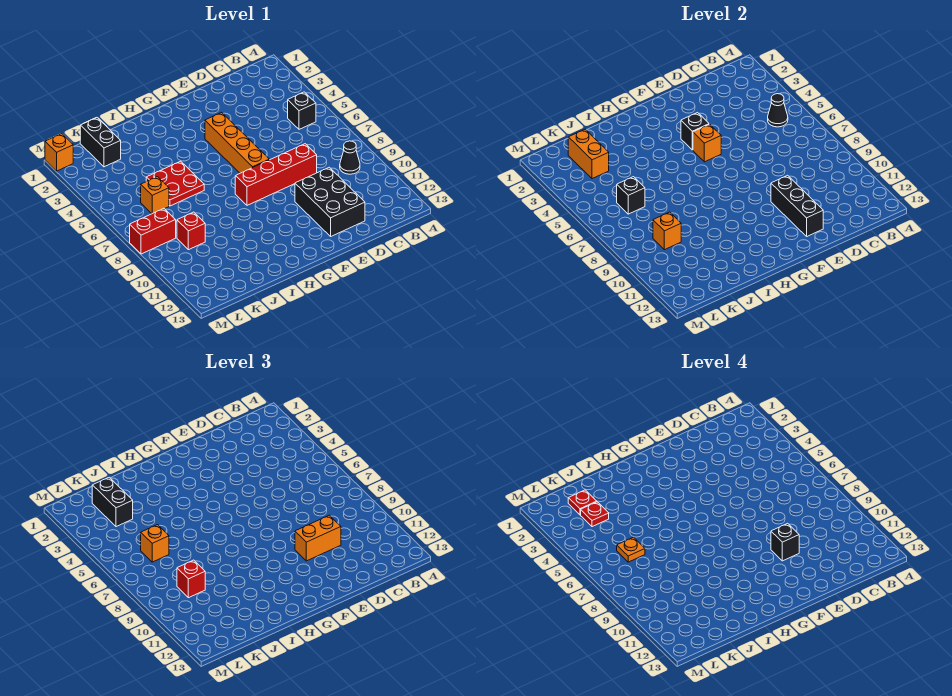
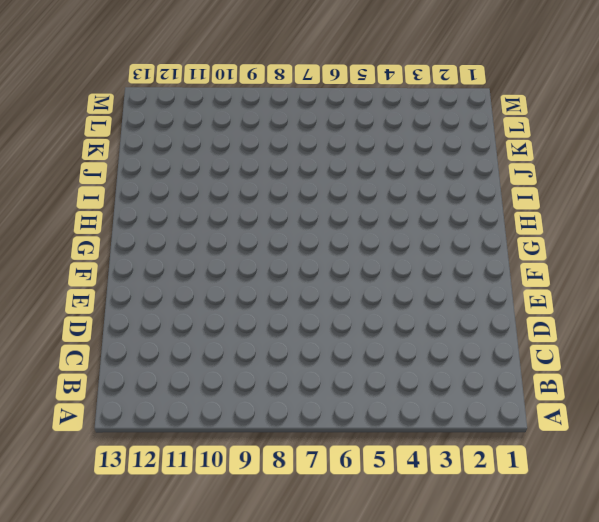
none -> black 1x1 brick [288,92,316,129]
none -> black 1x1 cone [340,141,360,174]
none -> red 1x4 brick [235,144,317,205]

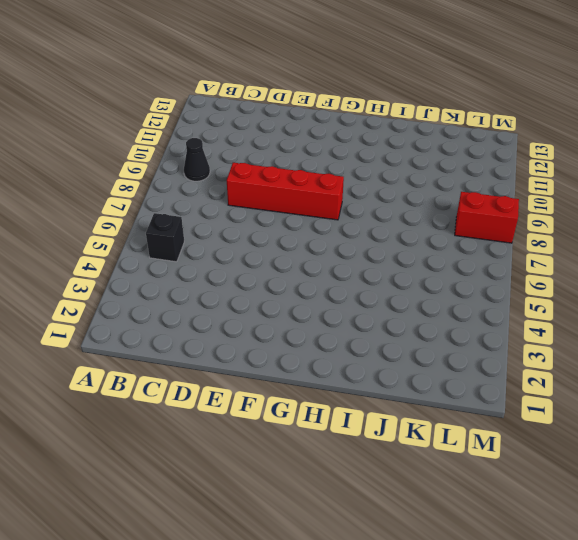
none -> black 2x3 brick [295,167,365,236]
none -> orange 1x4 brick [205,113,269,173]
none -> red 2x2 plate [146,161,204,206]

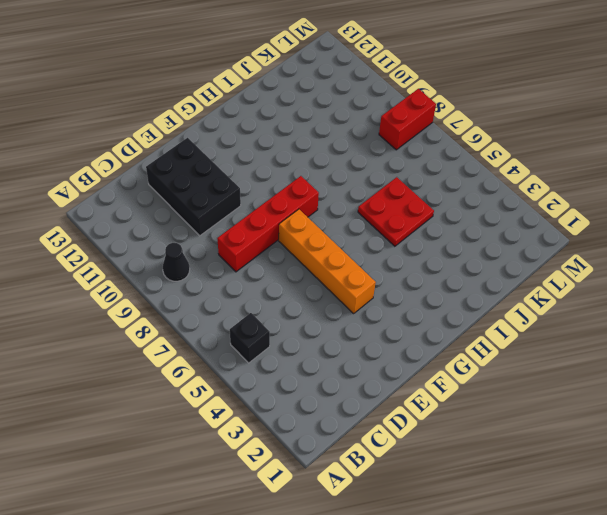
none -> black 1x2 brick [80,118,121,167]
none -> orange 1x1 brick [141,177,169,214]
none -> red 1x1 brick [177,212,205,250]

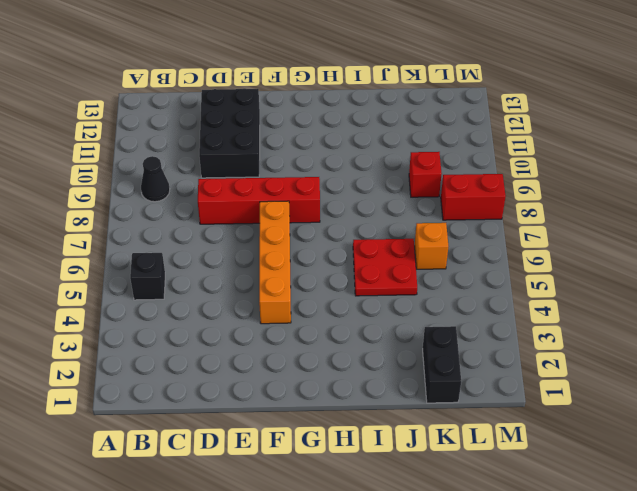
none -> orange 1x1 brick [45,134,73,171]
none -> black 1x1 cone [768,94,788,127]
none -> black 1x3 brick [771,175,823,236]

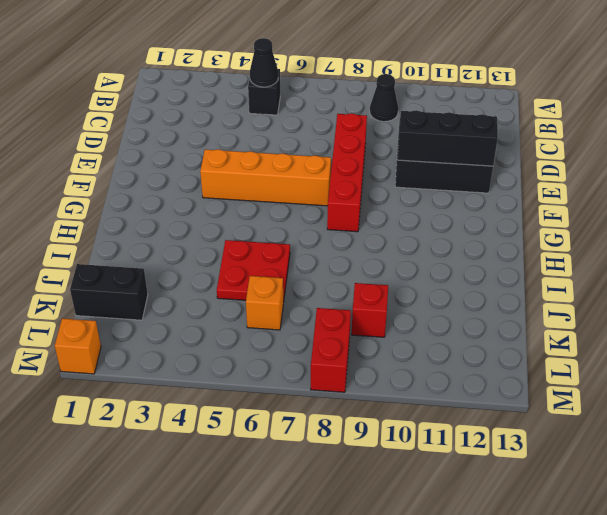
none -> black 1x1 brick [681,113,709,150]
none -> orange 1x1 brick [693,124,721,162]
none -> orange 1x2 brick [568,129,609,179]

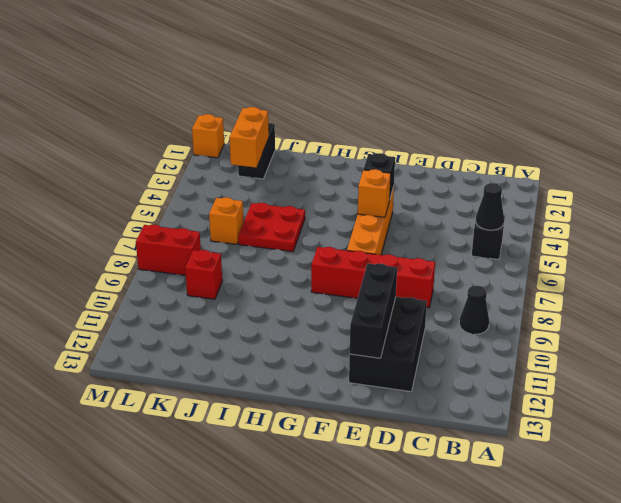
none -> black 1x1 brick [617,177,645,214]
none -> orange 1x1 brick [653,212,681,250]
none -> orange 1x2 brick [295,515,341,561]

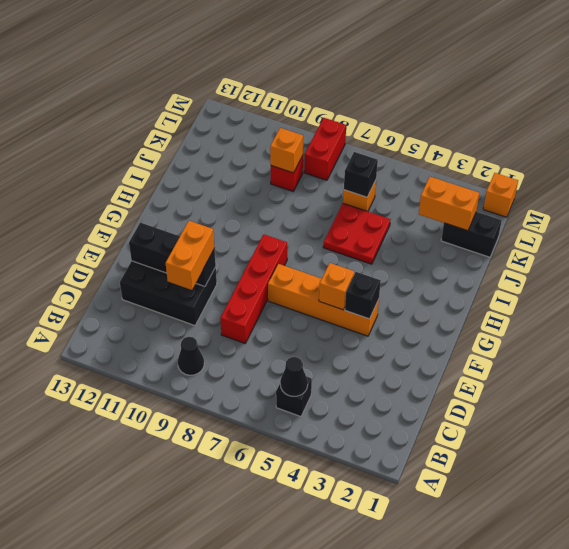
none -> black 1x2 brick [92,477,133,527]
none -> orange 1x1 brick [141,525,169,562]
none -> red 1x1 brick [177,560,205,598]

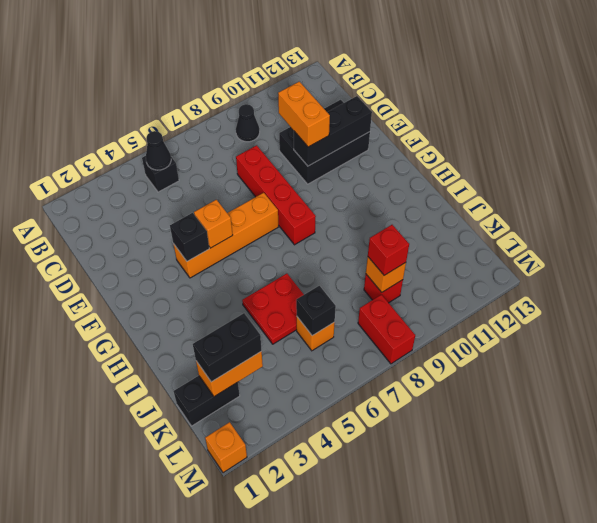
none -> orange 1x1 brick [141,525,169,562]
none -> black 1x1 brick [771,523,799,561]
none -> red 1x1 plate [568,490,597,515]

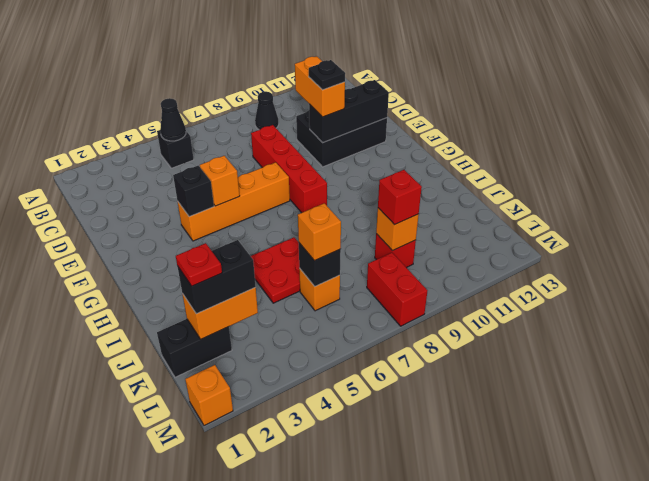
black 1x1 plate [309,60,345,90] -> black 1x1 brick [771,523,799,561]
none -> red 1x1 plate [581,502,609,527]
none -> orange 1x1 plate [617,537,645,562]

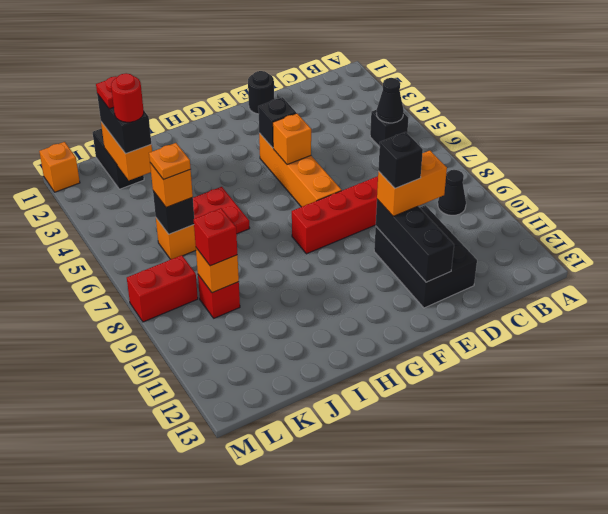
black 1x1 round brick [248,71,274,114] -> none
red 1x1 round brick [111,73,144,122] -> red 1x1 plate [581,502,609,527]

